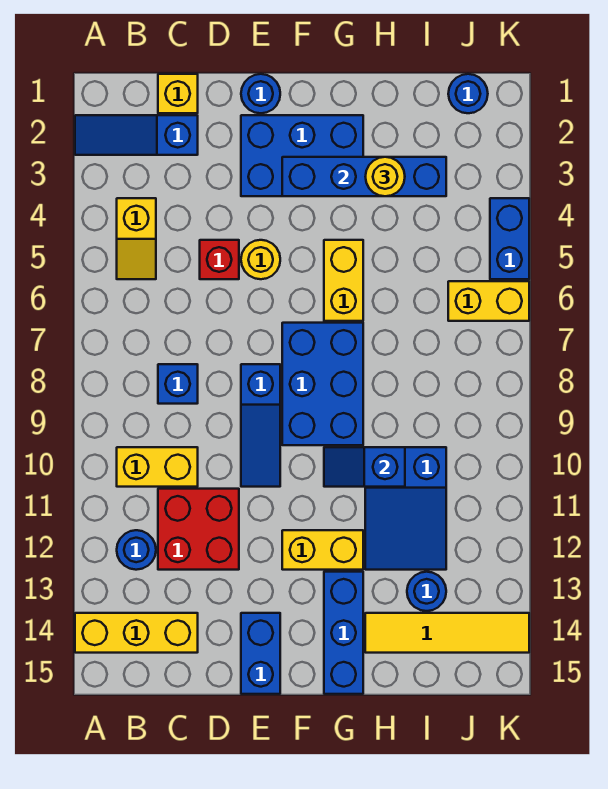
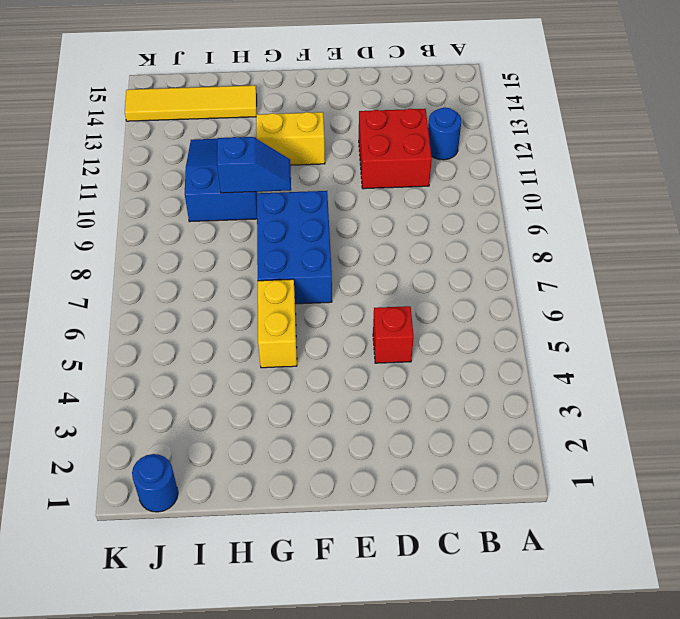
none -> blue 1x3 slope [75,115,198,155]
none -> yellow 1x3 brick [75,613,198,653]
none -> yellow 1x2 slope [117,198,156,279]

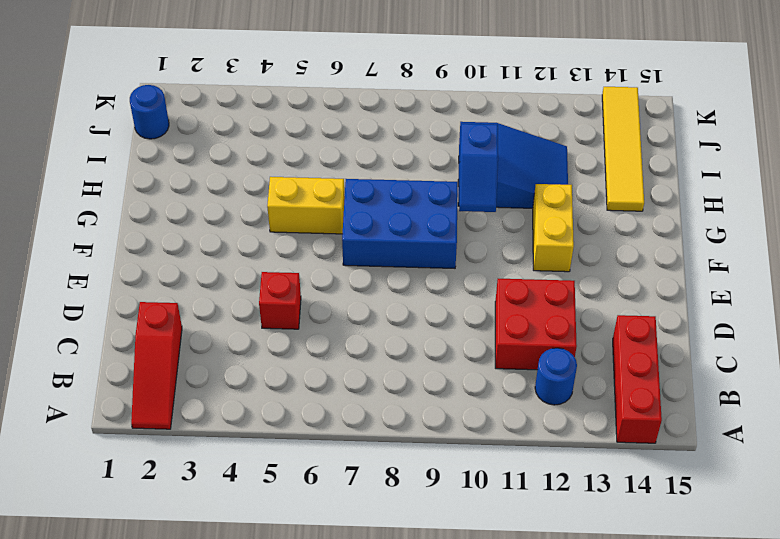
red 1x3 slope [131,302,182,429] -> blue 1x3 slope [75,115,198,155]
red 1x3 brick [613,315,662,443] -> yellow 1x3 brick [75,613,198,653]
none -> yellow 1x2 slope [117,198,156,279]
none -> yellow 1x2 brick [117,447,198,487]
none -> yellow 1x1 brick [158,74,198,113]

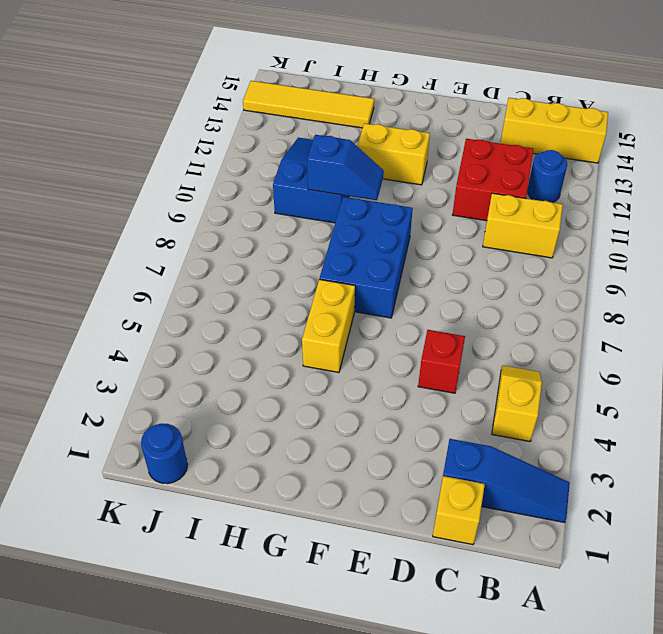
none -> blue 1x1 brick [158,364,198,404]
none -> blue 1x1 round brick [241,74,280,113]
none -> blue 2x3 brick [241,115,363,196]

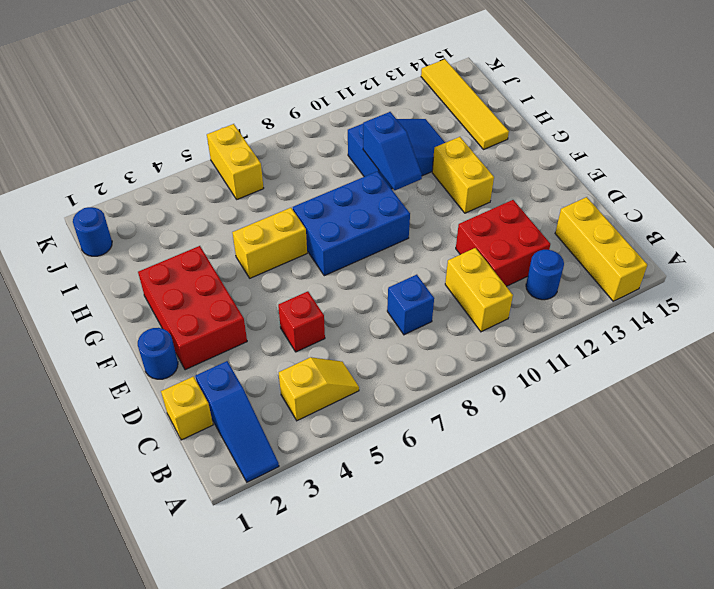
red 2x3 brick [138,246,247,370] -> blue 2x3 brick [241,115,363,196]
none -> yellow 1x1 round brick [241,240,280,279]
none -> blue 1x3 slope [241,364,280,487]
none -> blue 1x2 brick [241,613,280,694]

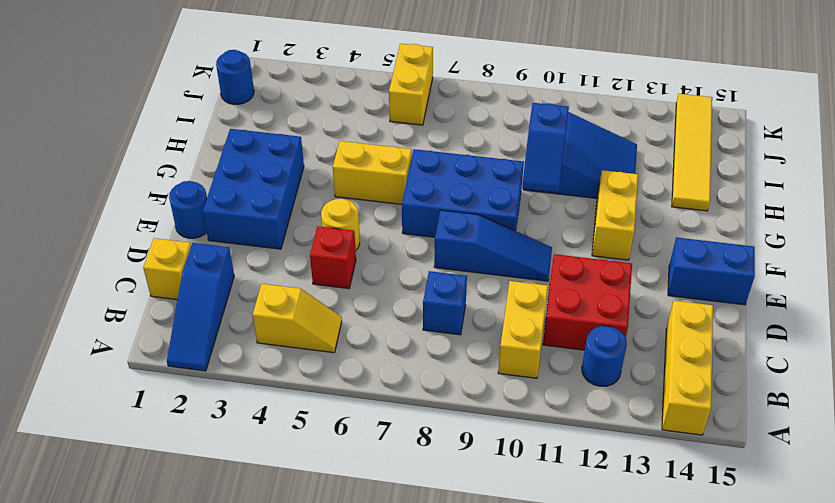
none -> blue 1x3 brick [324,572,363,694]
none -> blue 1x1 round brick [407,572,446,611]
none -> blue 1x2 brick [490,198,529,279]

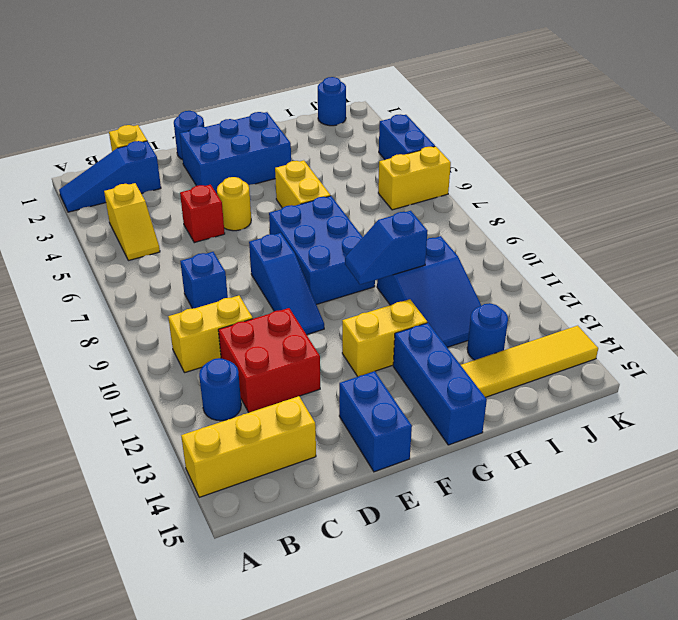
none -> blue 1x4 brick [282,157,446,196]
none -> yellow 1x1 round brick [365,157,405,196]

